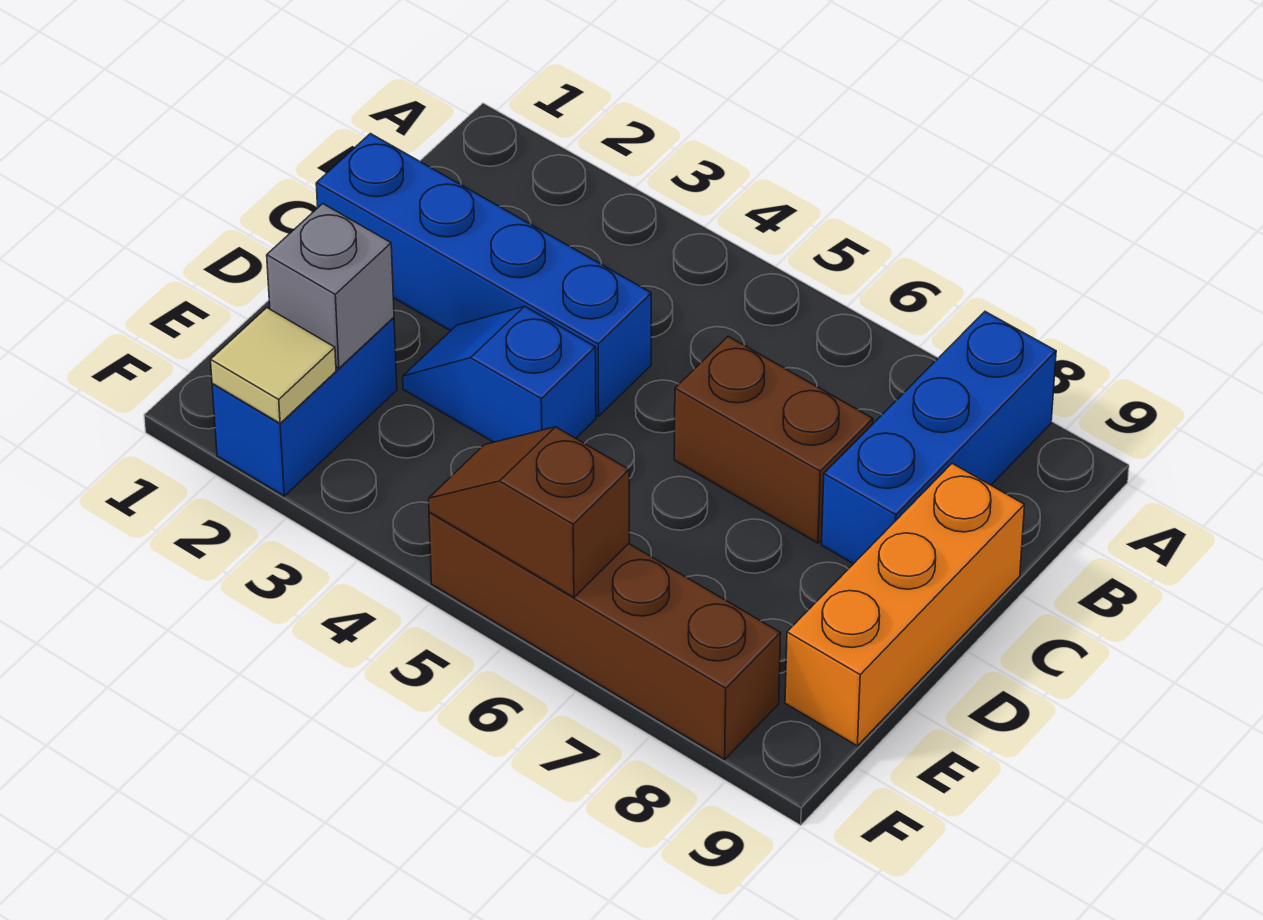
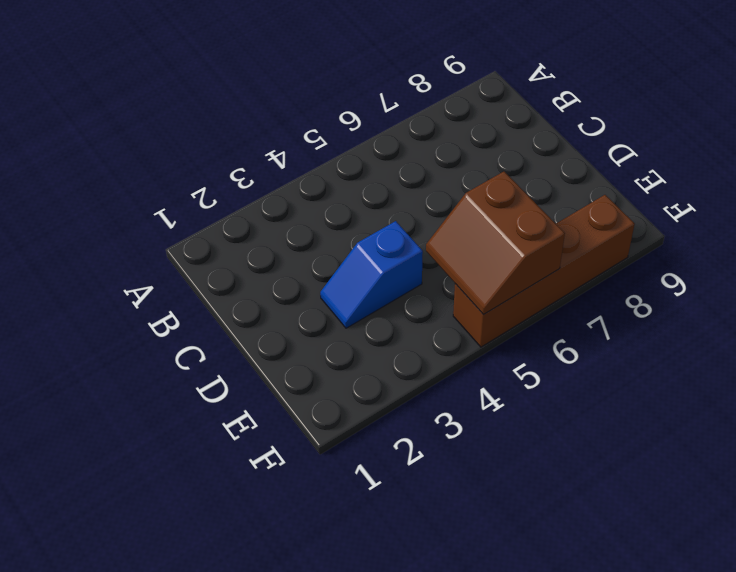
brown 2x2 slope [426,172,565,314] -> brown 1x2 slope [429,427,629,597]
none -> blue 1x3 brick [822,312,1056,564]
none -> blue 1x4 brick [316,134,651,416]

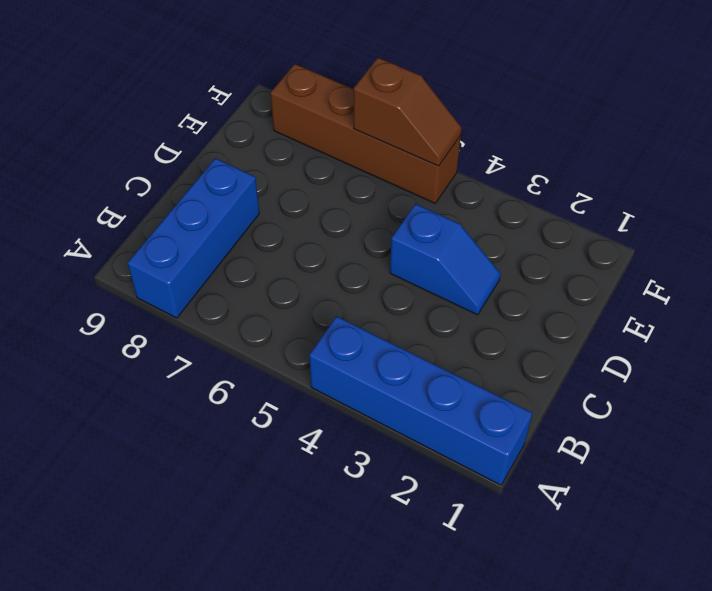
blue 1x4 brick [309,316,532,485] -> blue 1x4 brick moved to [316,134,651,416]
none -> brown 1x2 brick [674,336,873,543]
none -> orange 1x3 brick [785,464,1024,746]

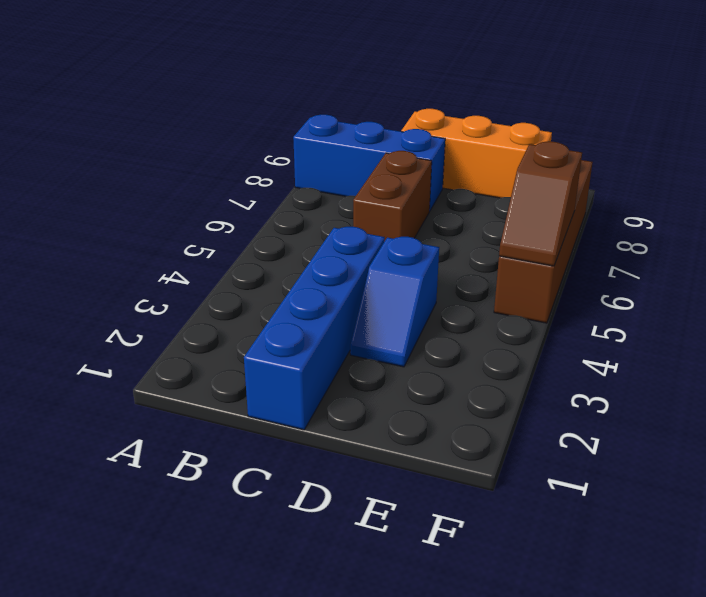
none -> blue 1x2 brick [212,318,397,496]
none -> grey 1x1 brick [267,204,394,368]

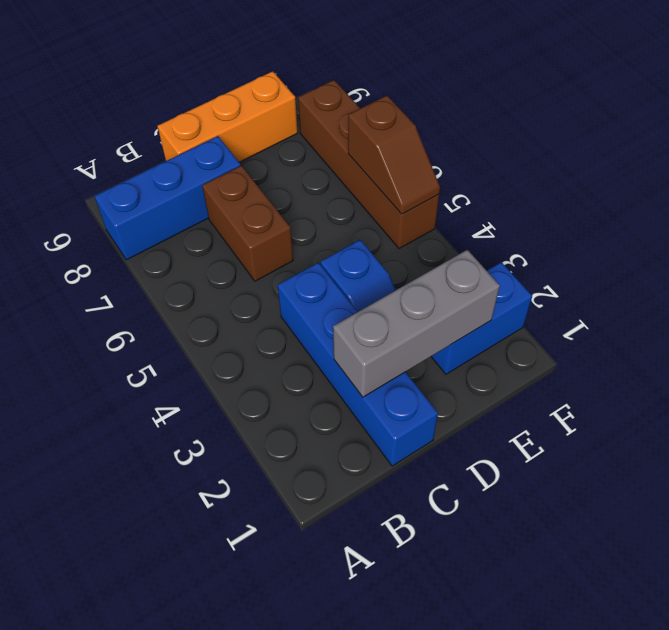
grey 1x3 brick [333,250,500,397] -> grey 1x1 brick [267,204,394,368]
none -> tan 1x1 tile [211,308,336,423]

